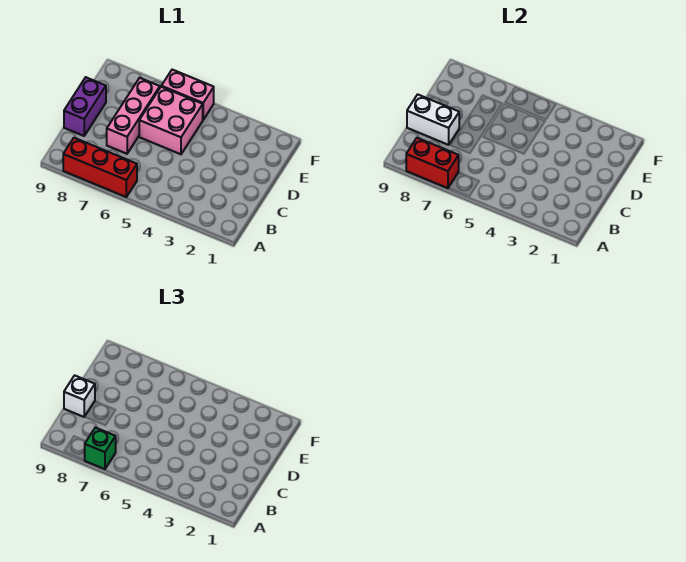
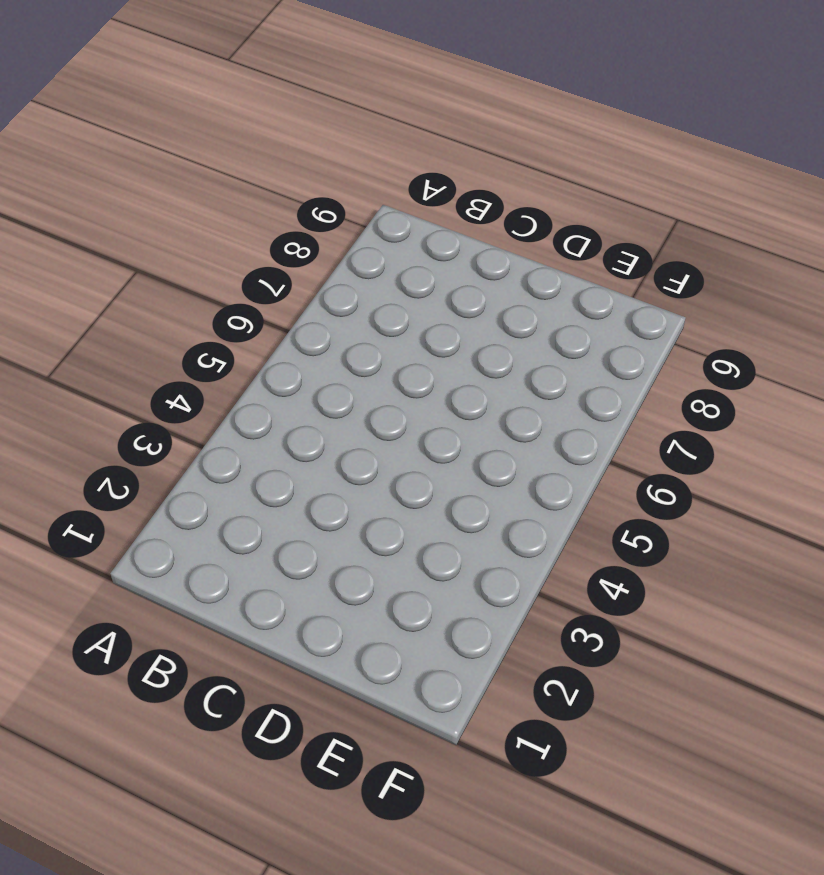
none -> red 1x3 brick [63,138,137,197]
none -> pink 1x3 brick [107,78,160,154]

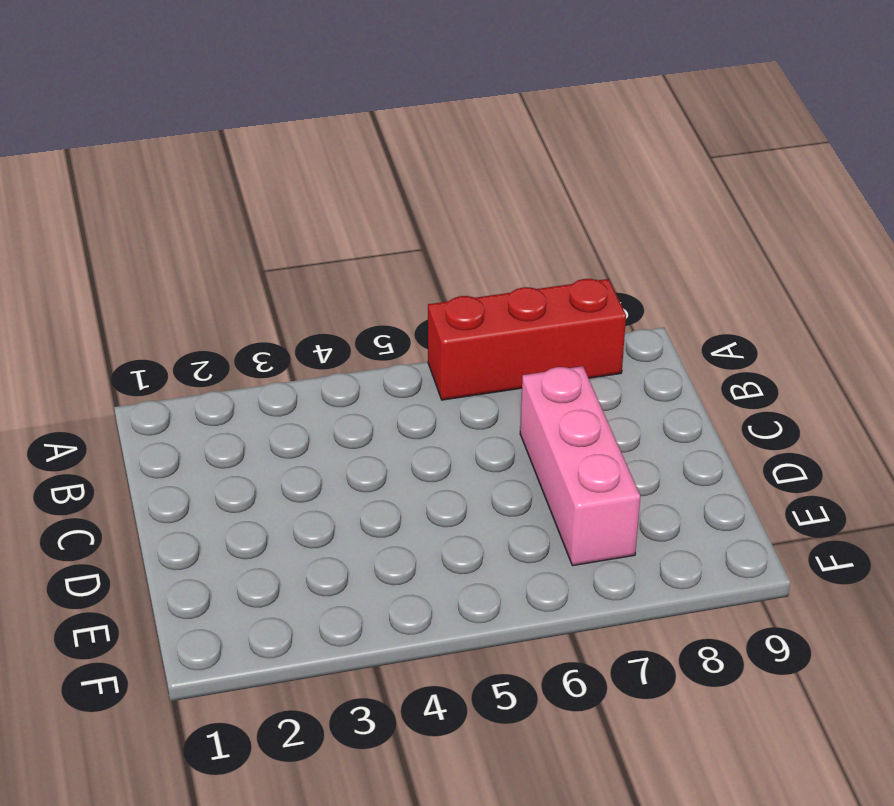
none -> purple 1x2 brick [64,77,106,136]
none -> pink 2x2 brick [139,87,203,154]

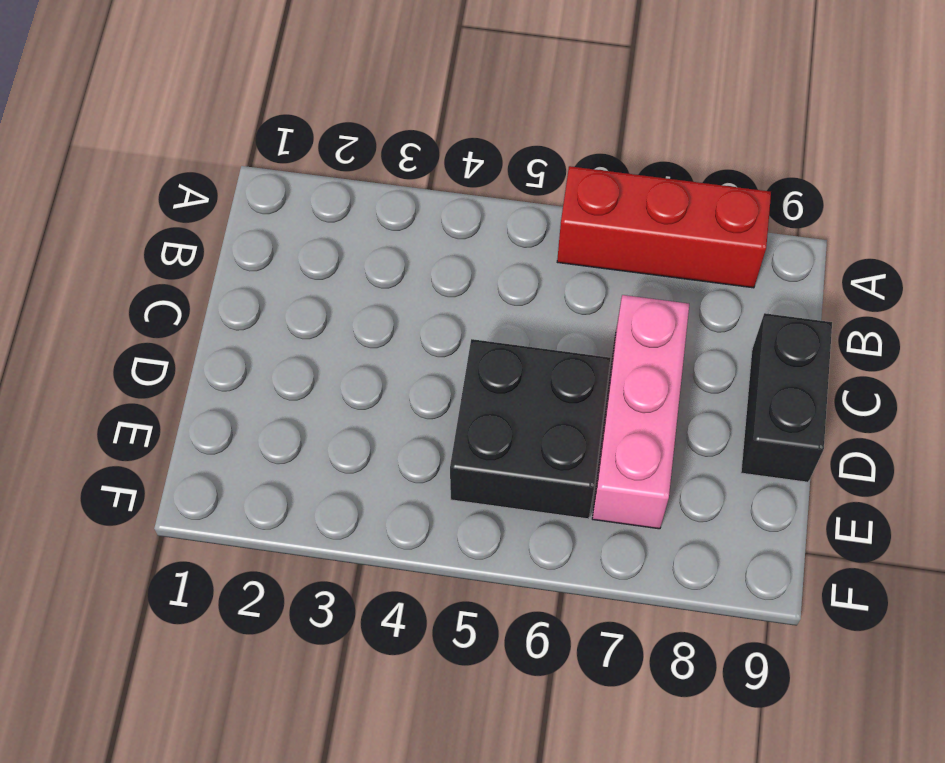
black 1x2 brick [741,313,832,482] -> purple 1x2 brick [64,77,106,136]
black 2x2 brick [450,339,611,519] -> pink 2x2 brick [139,87,203,154]
none -> pink 1x2 brick [161,70,214,120]
none -> red 1x2 brick [406,138,459,188]

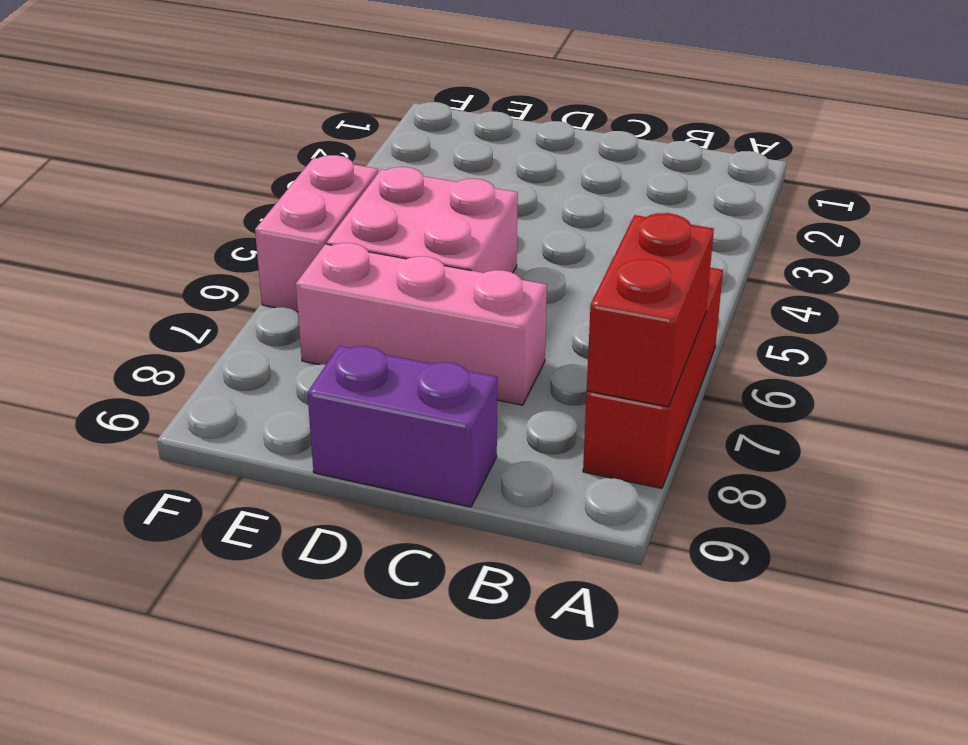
none -> white 1x2 brick [407,94,459,145]
none -> green 1x1 brick [84,428,116,469]

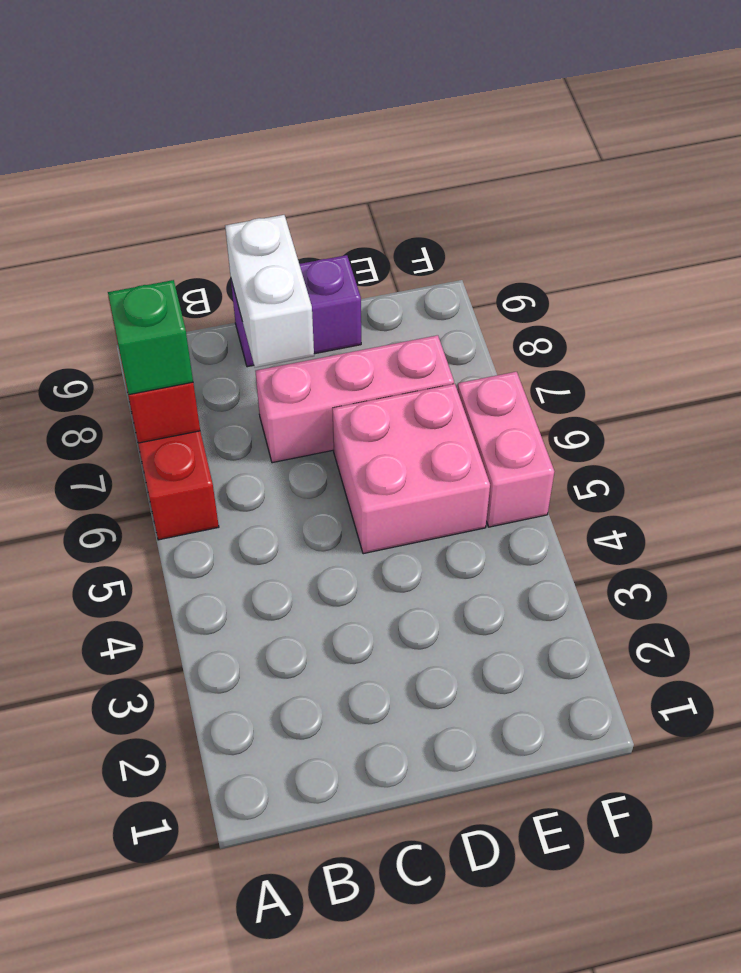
none -> white 1x1 brick [64,375,95,417]

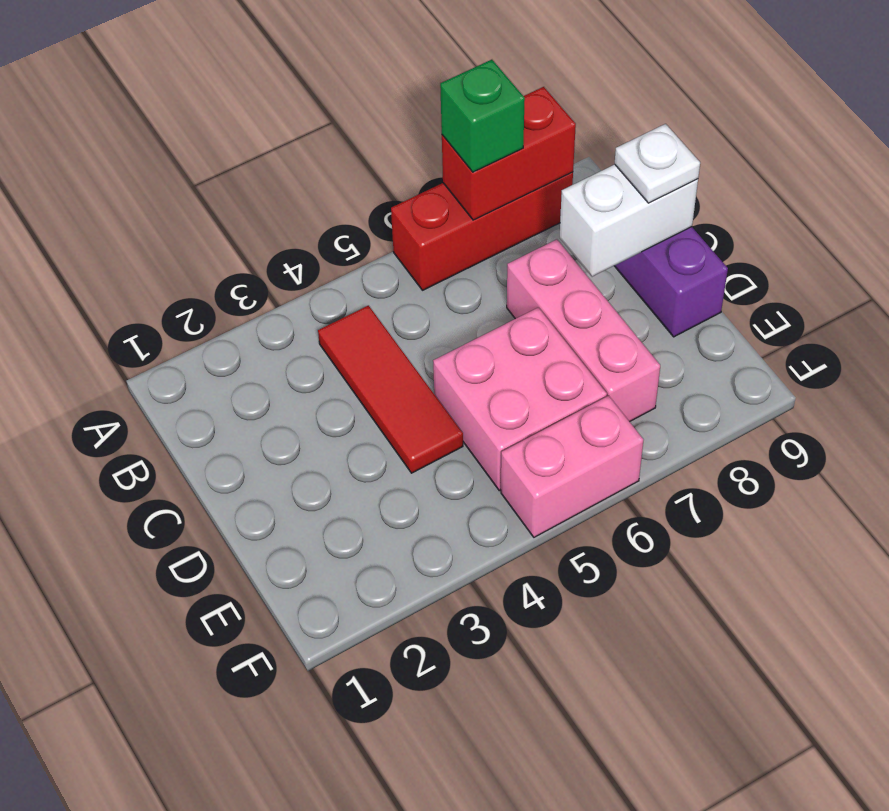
red 1x3 tile [318,305,463,473] -> none
white 1x1 plate [615,124,700,203] -> white 1x1 brick [64,375,95,417]

